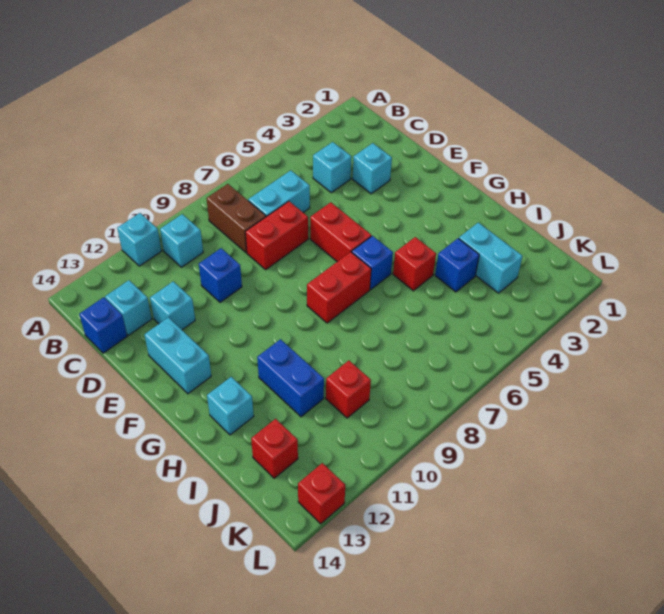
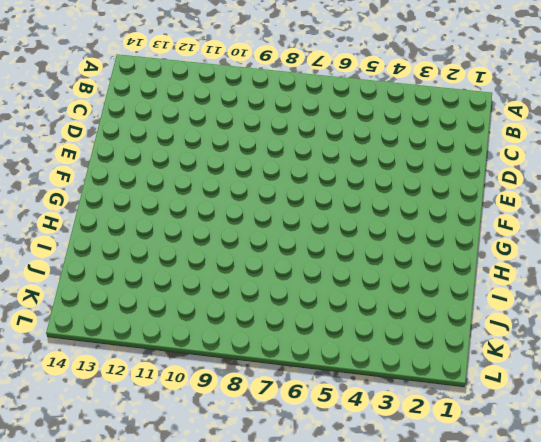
none -> cyan 1x1 brick [117,213,162,266]
none -> brown 1x2 brick [207,184,266,253]
none -> cyan 1x1 brick [160,214,203,267]

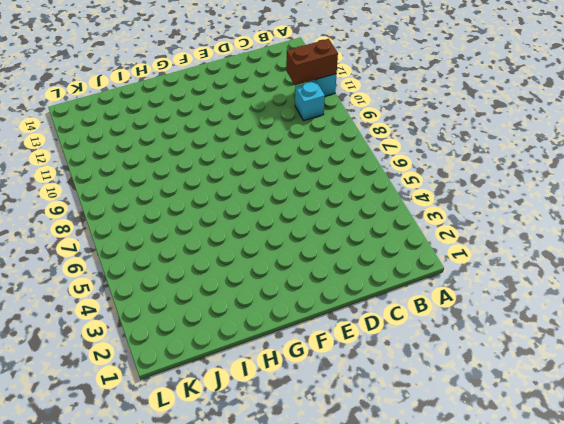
brown 1x2 brick [286,39,338,85] -> brown 1x2 brick moved to [207,184,266,253]
none -> cyan 1x1 brick [313,142,352,193]
none -> cyan 1x2 brick [248,170,310,217]
none -> cyan 1x1 brick [105,280,152,335]

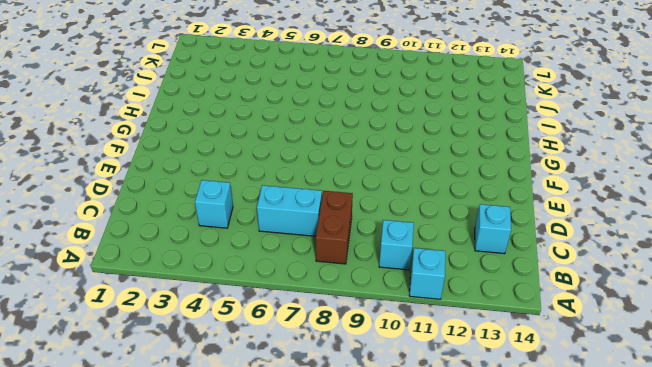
none -> blue 1x1 brick [79,297,127,353]
none -> cyan 1x1 brick [353,143,392,194]
none -> red 1x2 brick [245,201,308,270]

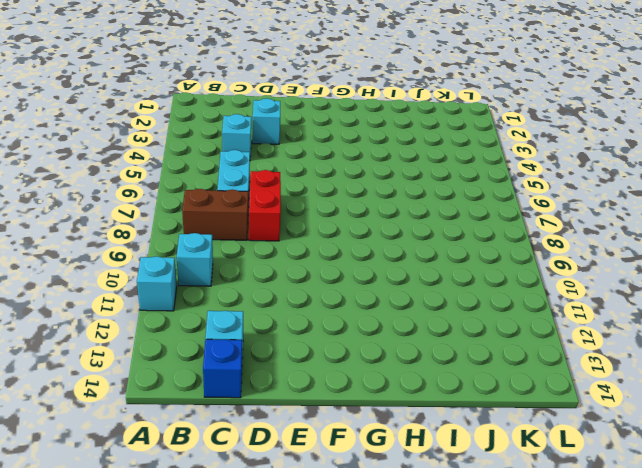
none -> blue 1x1 brick [199,248,242,302]
none -> cyan 1x1 brick [150,281,195,330]
none -> red 1x2 brick [310,202,371,262]

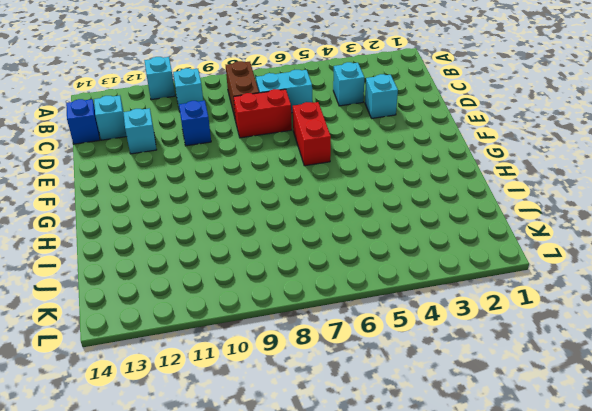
none -> cyan 1x2 brick [144,317,211,394]
none -> blue 1x1 brick [352,236,393,290]
none -> red 1x2 brick [307,252,371,323]

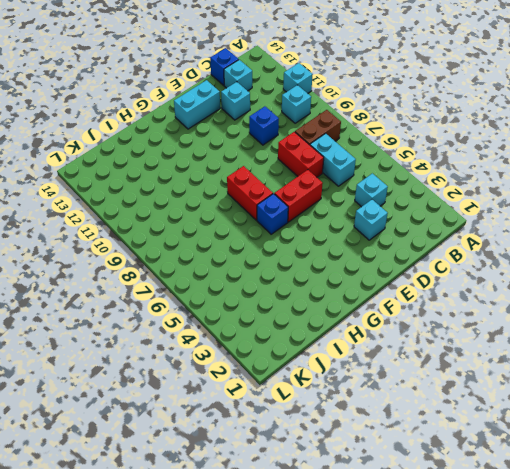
none -> red 1x1 brick [393,237,436,291]
none -> blue 1x2 brick [257,339,324,417]
none -> cyan 1x1 brick [207,377,254,435]

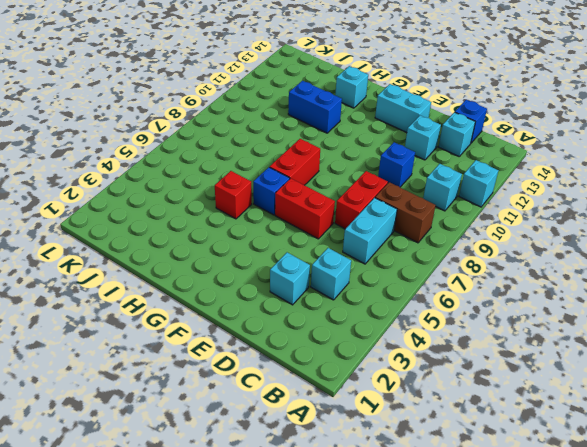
none -> cyan 1x2 brick [459,222,523,293]
none -> blue 1x1 brick [435,238,479,292]
none -> red 1x1 brick [326,361,371,418]

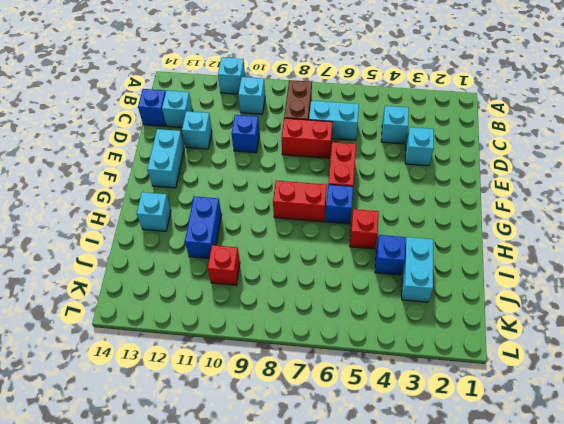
none -> red 1x1 brick [251,419,298,478]
none -> red 1x1 brick [298,463,345,524]

